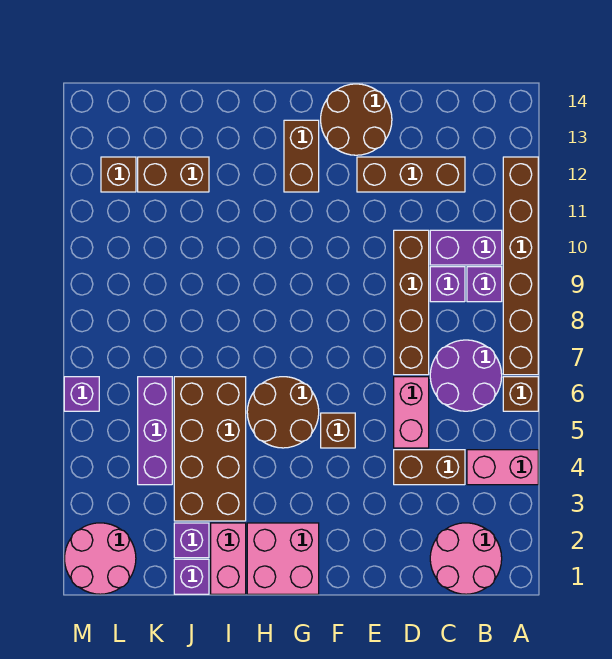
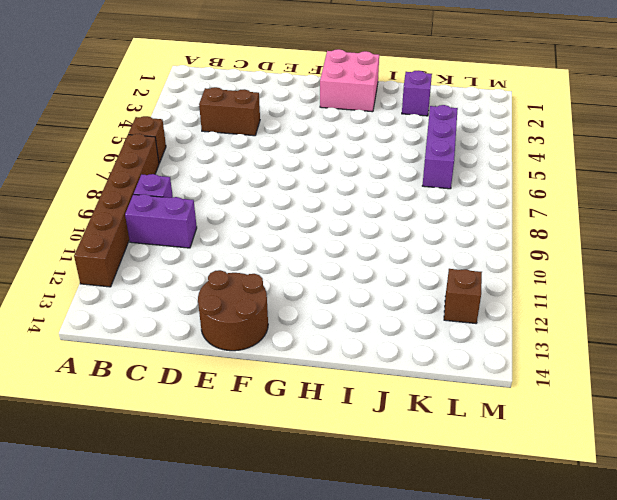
none -> pink 1x2 brick [467,450,538,485]
none -> pink 2x2 round brick [430,523,502,594]
none -> purple 2x2 round brick [430,340,502,411]

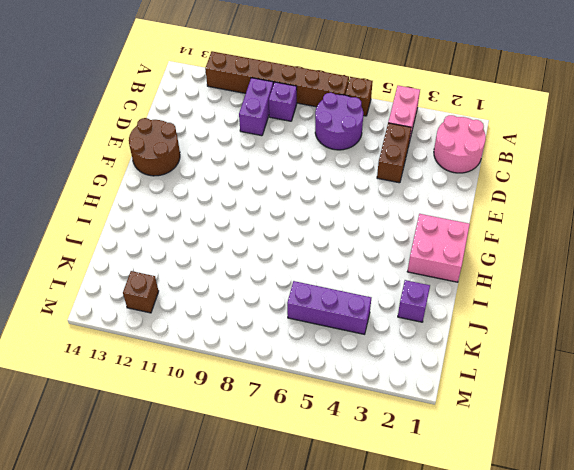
none -> purple 1x1 brick [430,267,465,302]
none -> brown 1x3 brick [357,157,465,192]
none -> pink 1x2 brick [394,377,429,448]

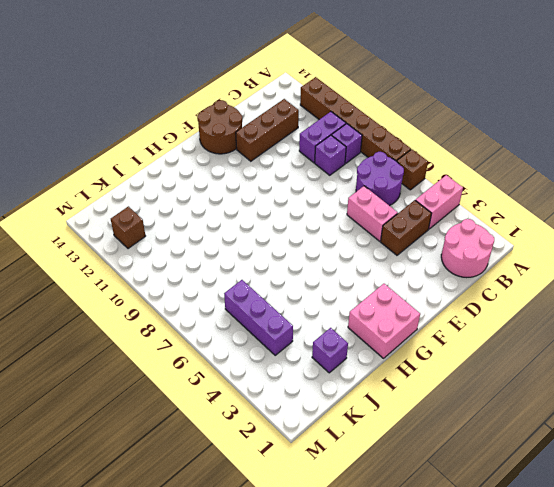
none -> brown 1x4 brick [394,230,429,375]
none -> brown 1x1 brick [321,413,355,448]
none -> brown 2x2 round brick [247,377,319,448]

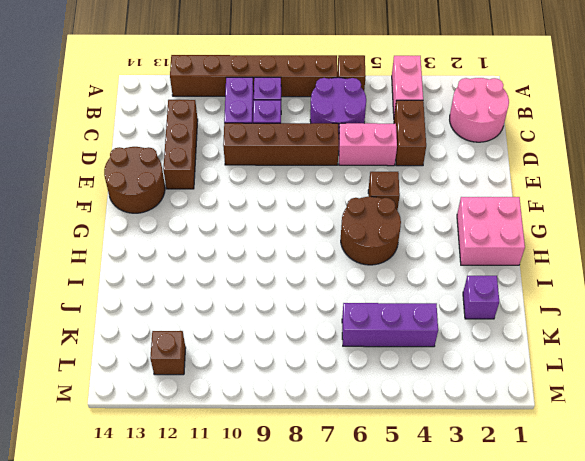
none -> brown 1x2 brick [284,120,319,192]
none -> pink 1x2 brick [211,523,246,594]
none -> brown 2x4 brick [174,377,246,521]

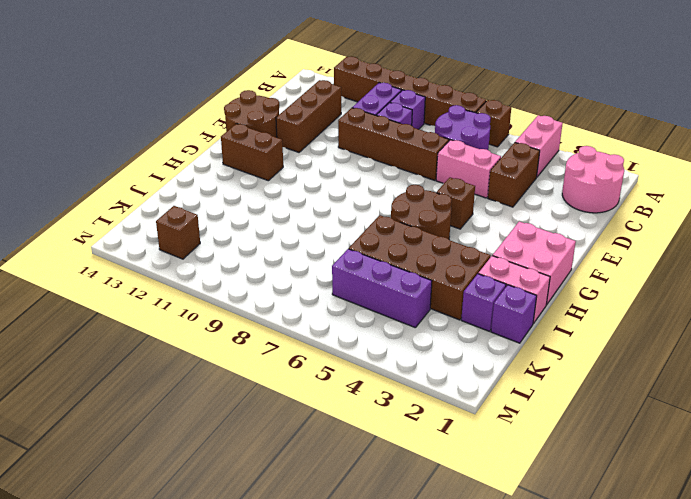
none -> brown 1x2 brick [138,157,209,192]
none -> pink 2x2 round brick [65,523,136,594]
none -> purple 1x1 brick [64,377,99,411]

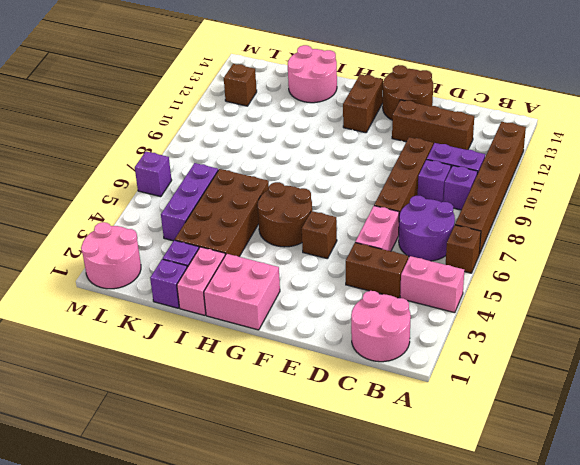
pink 2x2 round brick [288,45,337,103] -> none
none -> brown 1x2 brick [138,157,209,192]

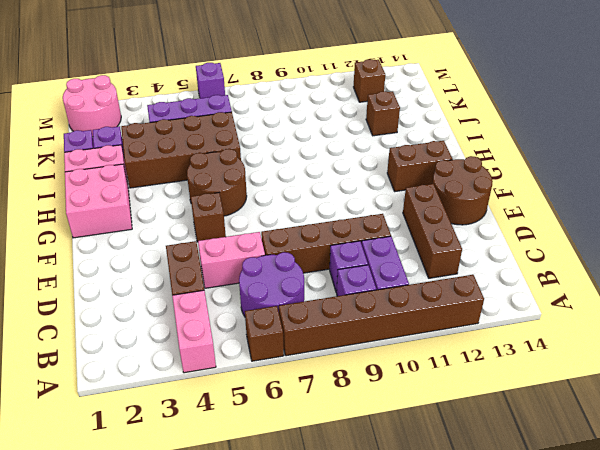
brown 1x1 brick [366,91,400,136] -> brown 1x2 brick [138,157,209,192]
none -> pink 2x2 round brick [430,523,502,594]

